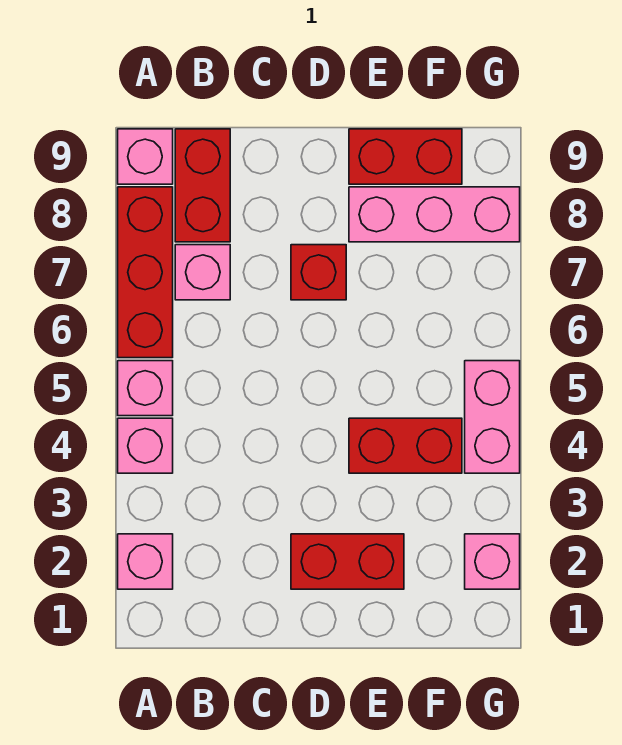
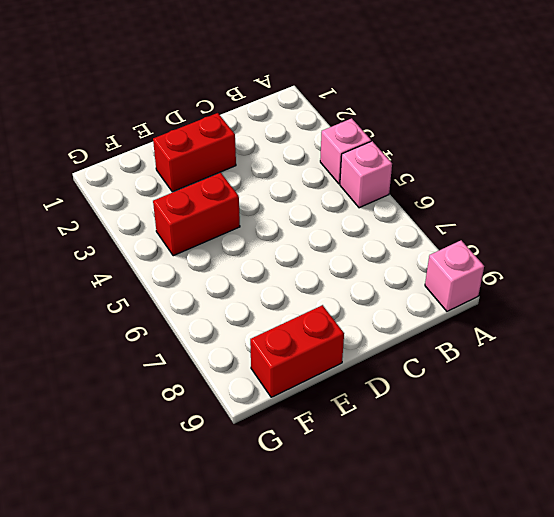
none -> pink 1x1 brick [118,534,173,589]
none -> red 1x3 brick [118,187,173,358]
none -> pink 1x1 brick [175,245,230,300]

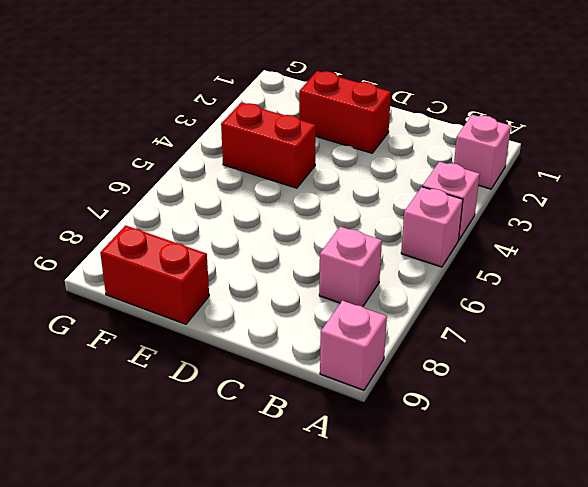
none -> red 1x3 brick [118,187,173,358]
none -> red 1x2 brick [175,129,230,242]
none -> red 1x1 brick [291,245,346,300]

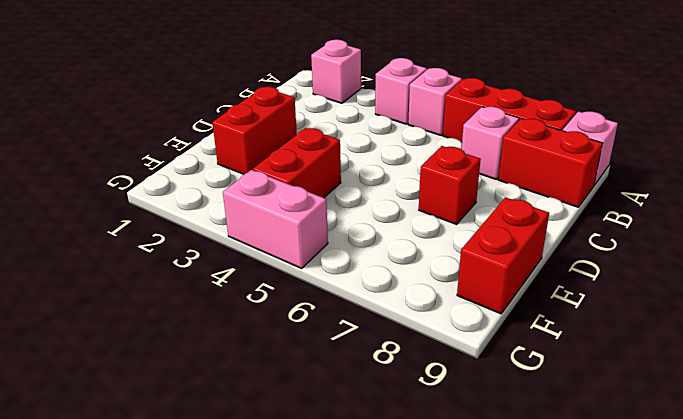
none -> pink 1x3 brick [349,187,520,242]
none -> pink 1x1 brick [465,534,520,589]

